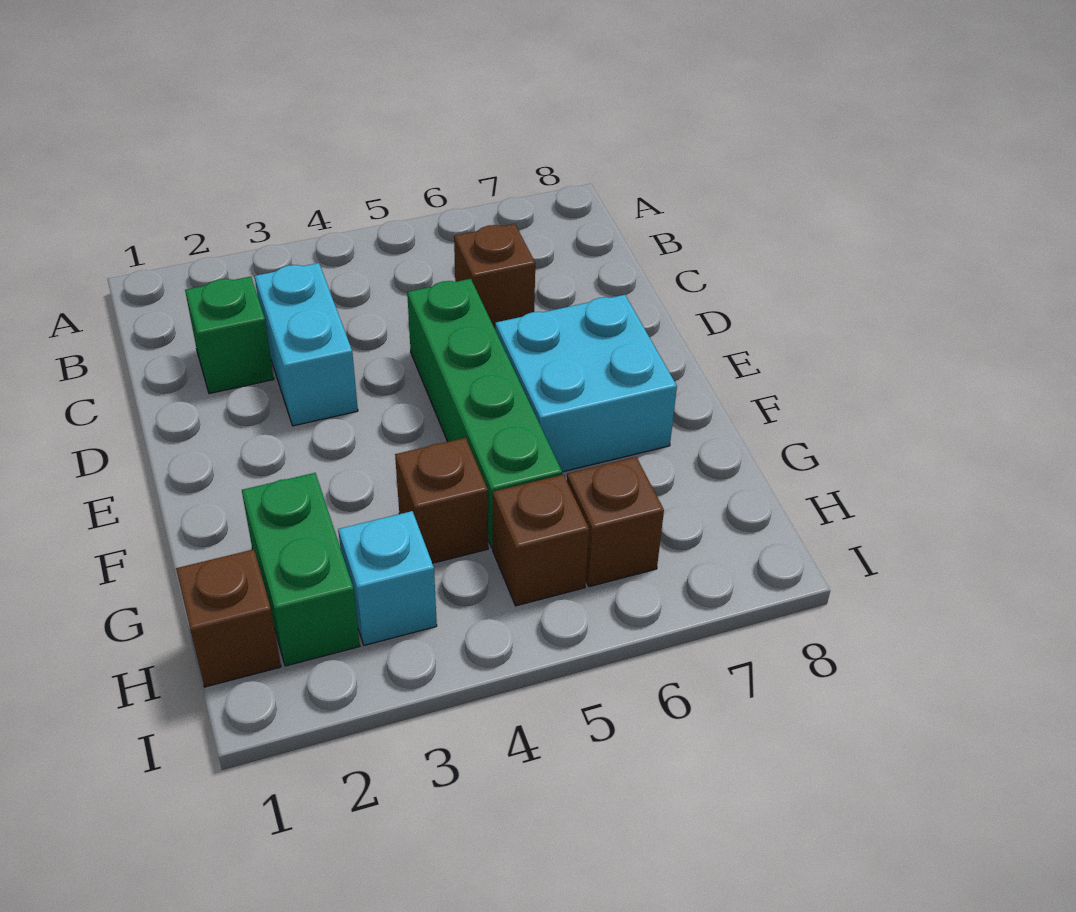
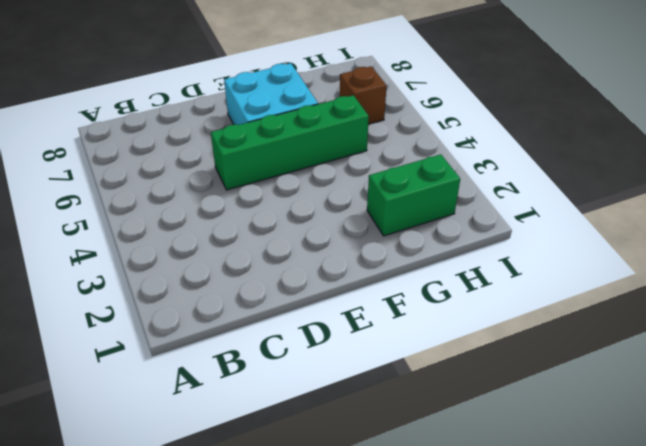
none -> green 1x1 brick [185,277,274,394]
none -> cyan 1x2 brick [254,263,358,426]

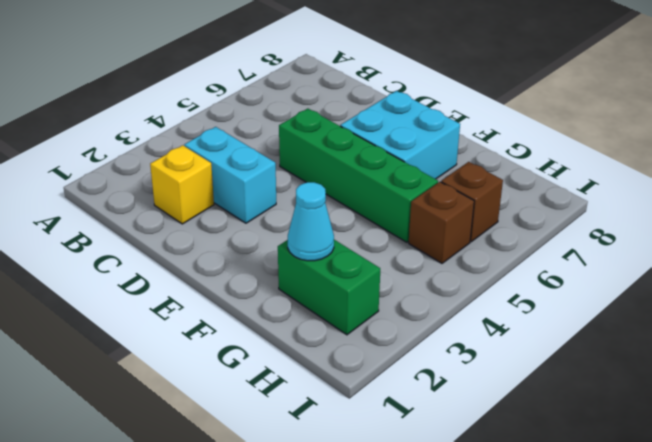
yellow 1x1 brick [150,145,214,224] -> green 1x1 brick [185,277,274,394]
cyan 1x1 cone [288,182,334,261] -> none
none -> brown 1x1 brick [454,224,535,328]
none -> brown 1x1 brick [395,438,488,563]

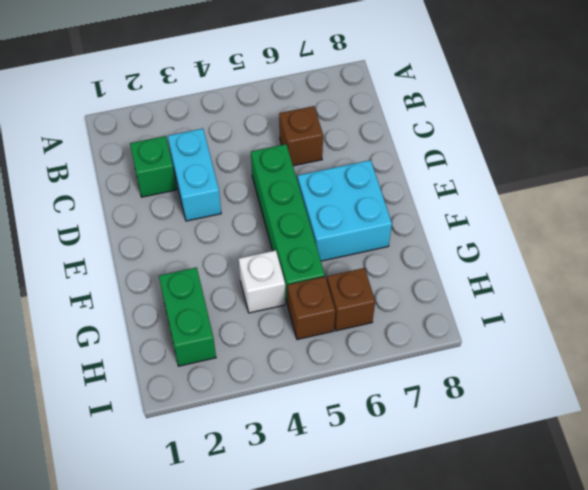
white 1x1 brick [239,250,285,313] -> brown 1x1 brick [395,438,488,563]
none -> brown 1x1 brick [176,549,281,687]
none -> cyan 1x1 brick [338,511,437,645]

